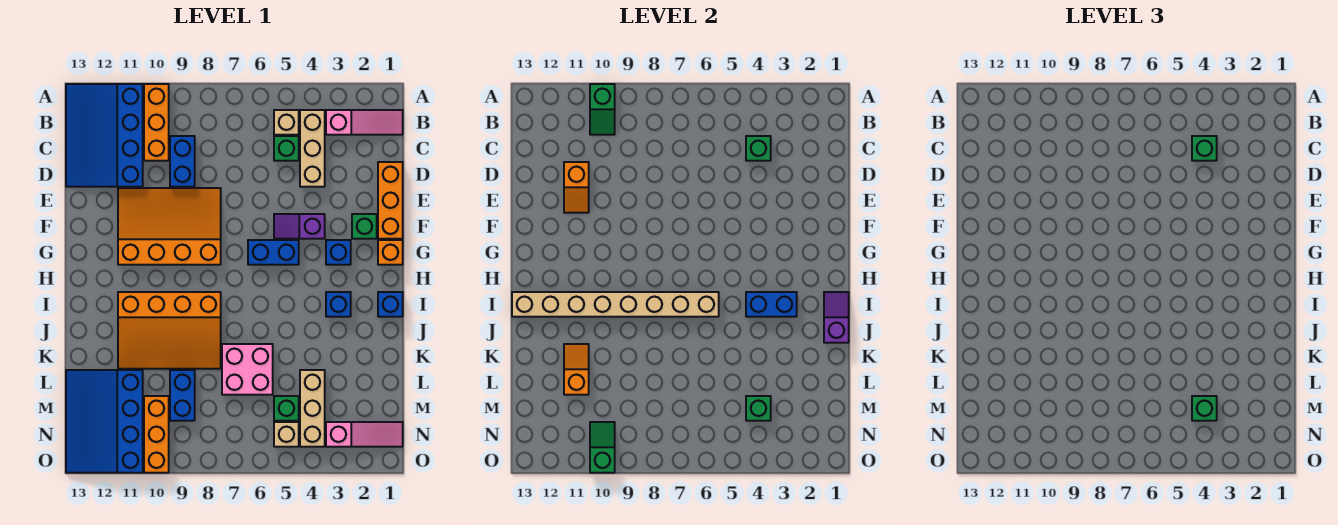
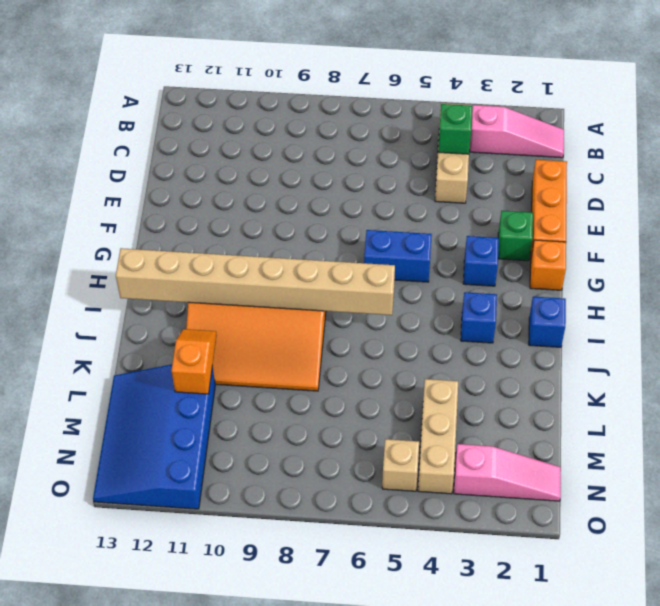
none -> orange 1x3 brick [144,84,169,161]
none -> blue 3x4 slope [66,84,143,187]
none -> tan 1x1 brick [274,110,299,135]
none -> green 1x1 brick [274,136,299,161]

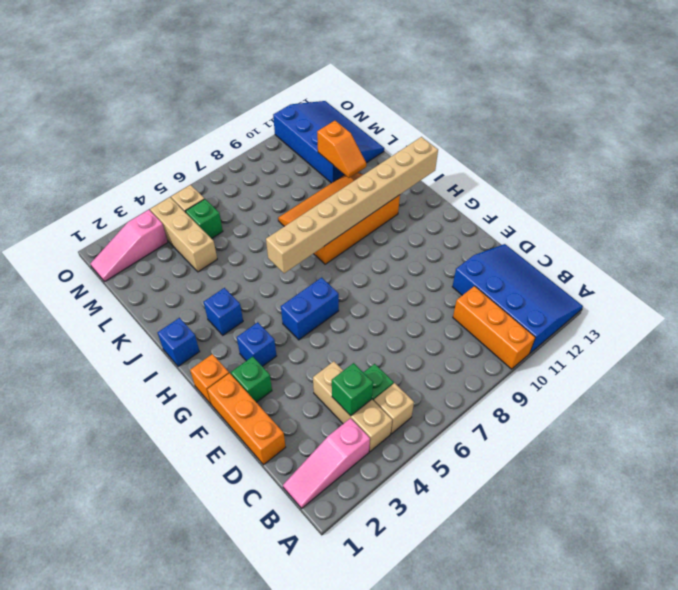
none -> blue 1x2 brick [170,136,195,187]
none -> orange 3x4 slope [118,188,221,265]
none -> purple 1x2 slope [274,214,325,239]
none -> pink 2x2 brick [222,344,273,395]

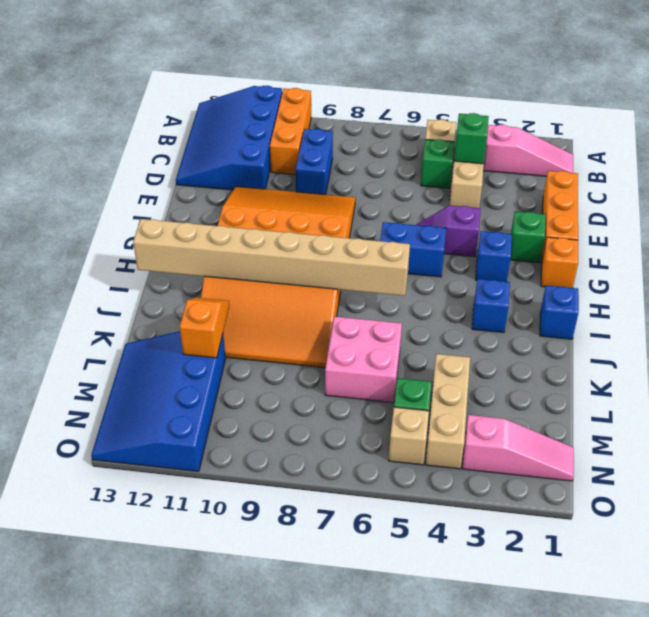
none -> blue 1x2 brick [170,370,195,421]
none -> orange 1x3 brick [144,396,169,473]
none -> green 1x2 slope [590,84,615,135]
none -> orange 1x2 slope [564,162,589,213]

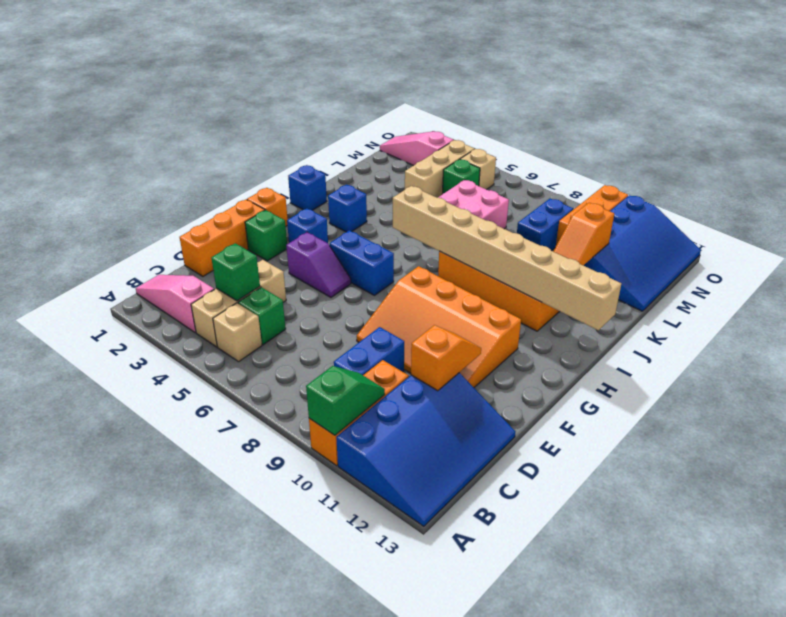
none -> purple 1x2 slope [824,292,849,343]
none -> blue 1x2 brick [746,292,797,317]
none -> green 1x1 brick [746,396,771,421]
none -> green 1x2 slope [590,422,615,473]

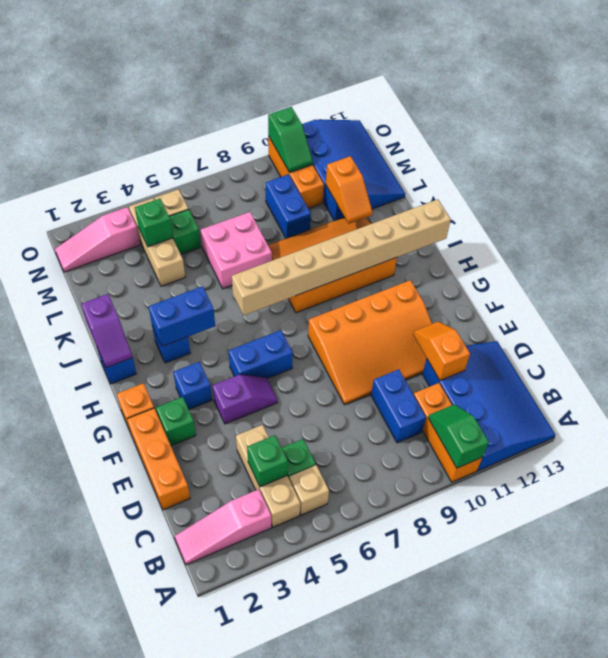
none -> green 1x1 brick [1192,136,1217,161]
none -> green 1x1 brick [1192,396,1217,421]

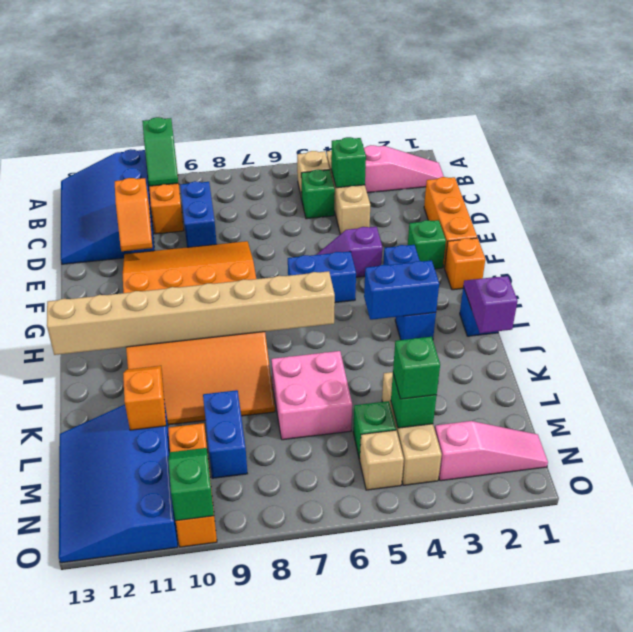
none -> green 1x1 brick [1192,136,1217,161]

